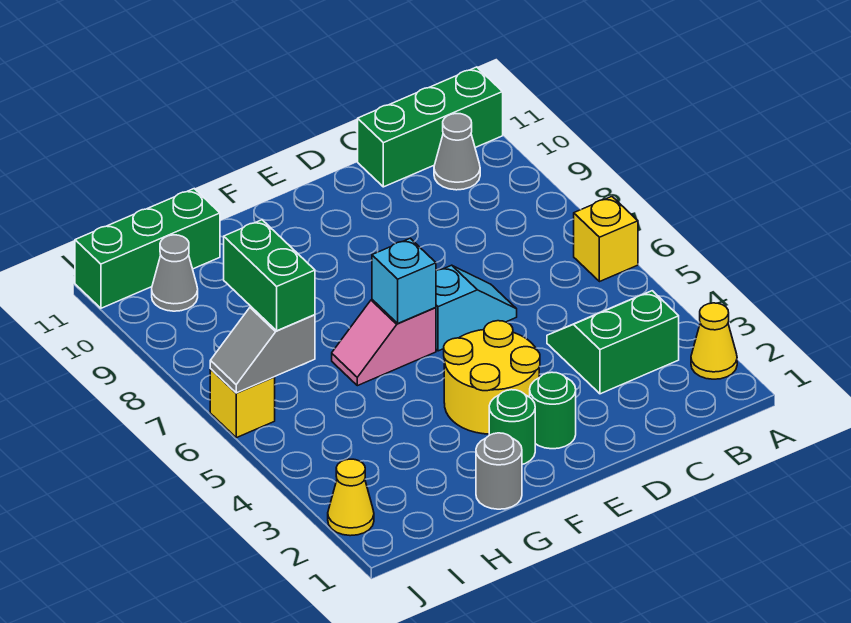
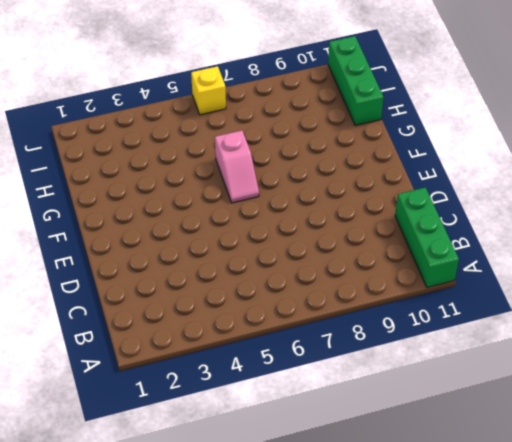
pink 1x2 slope [215,130,259,203] -> pink 1x2 slope turned to [332,300,436,386]
none -> yellow 1x1 cone [691,303,737,379]
none -> yellow 1x1 brick [574,197,638,282]
none -> green 2x2 slope [547,291,679,394]

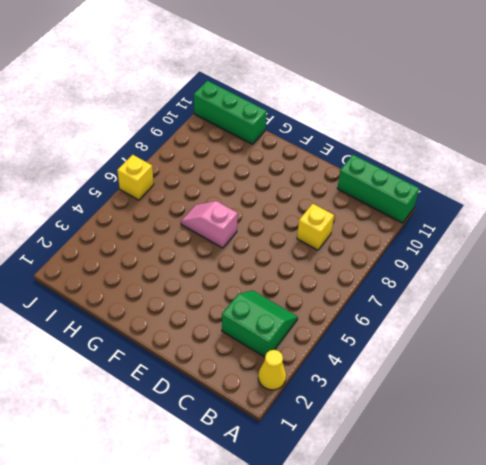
yellow 1x1 brick [297,204,334,250] -> yellow 1x1 brick moved to [574,197,638,282]
none -> grey 1x1 cone [434,114,480,190]
none -> cyan 1x2 slope [436,265,517,351]
none -> green 1x1 round brick [530,372,576,449]

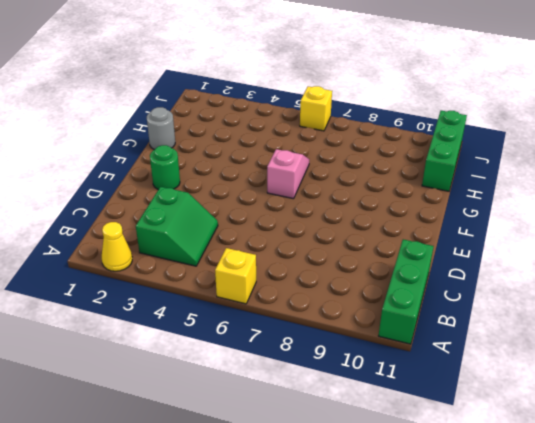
none -> grey 1x1 cone [434,114,480,190]
none -> cyan 1x2 slope [436,265,517,351]
none -> yellow 2x2 round brick [444,321,540,434]

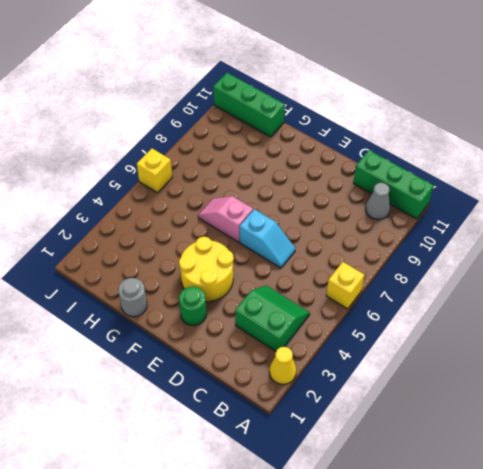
none -> green 1x1 round brick [489,390,535,464]
none -> grey 1x1 cone [152,235,198,311]
none -> yellow 1x1 cone [328,459,374,536]

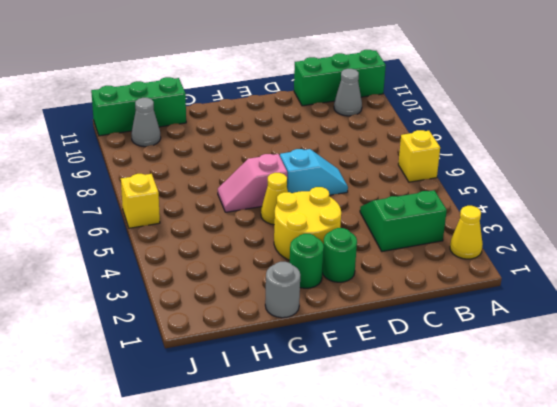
yellow 1x1 cone [261,173,288,225] -> yellow 1x1 cone moved to [328,459,374,536]
none -> cyan 1x1 brick [372,238,436,323]
none -> grey 1x2 slope [210,307,315,393]
none -> green 1x2 brick [224,220,315,331]

